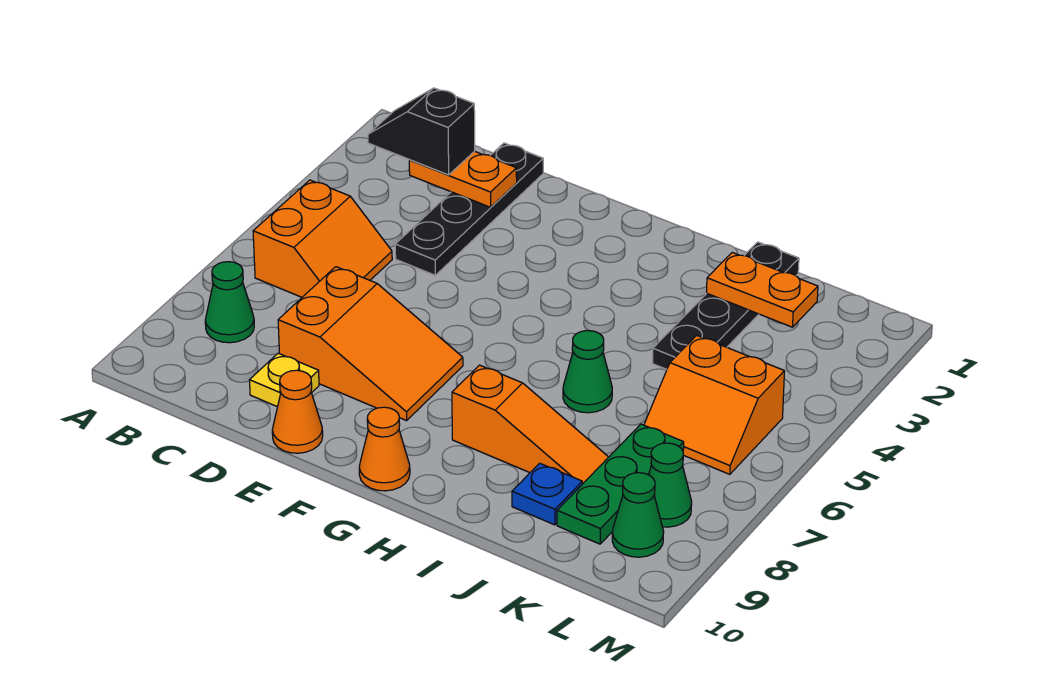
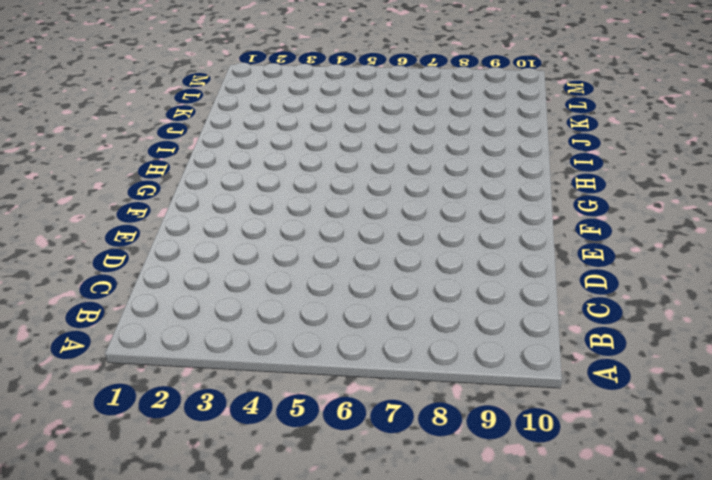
none -> orange 2x2 slope [253,180,392,297]
none -> green 1x1 cone [205,262,254,343]
none -> black 1x4 plate [395,143,543,275]

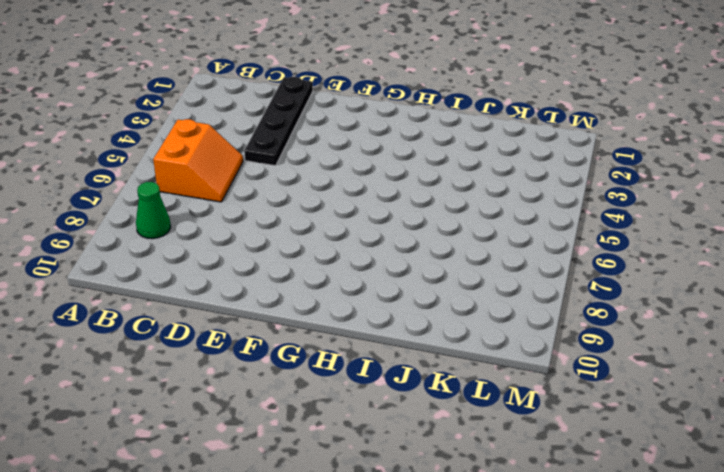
none -> orange 2x3 slope [278,267,463,421]
none -> yellow 1x1 plate [250,353,319,407]
none -> orange 1x1 cone [272,370,323,453]

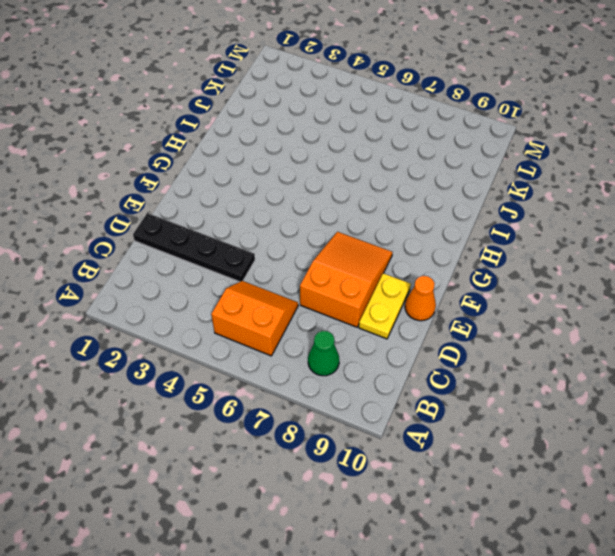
yellow 1x2 plate [359,273,411,339] -> yellow 1x1 plate [250,353,319,407]
none -> orange 1x1 cone [359,407,410,491]
none -> orange 1x3 slope [452,365,608,484]
none -> green 1x1 cone [563,331,612,413]

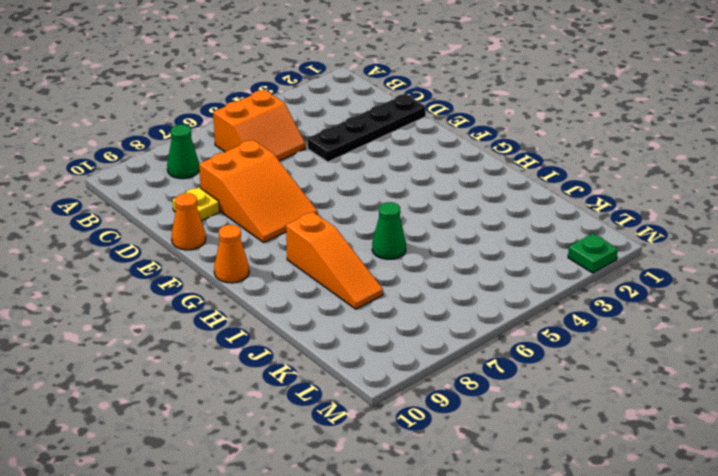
green 1x1 plate [568,233,618,273] -> none
none -> black 1x4 plate [653,242,799,369]
none -> blue 1x1 plate [512,463,582,525]
none -> orange 2x2 slope [644,335,785,474]

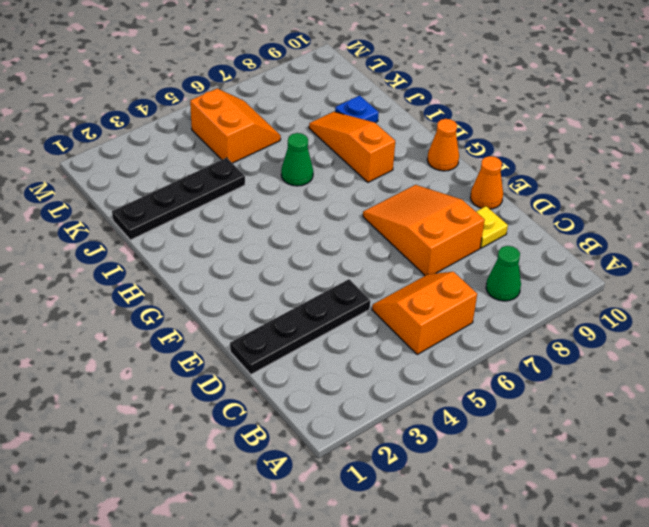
none -> green 1x3 plate [557,424,684,544]
none -> green 1x1 cone [649,443,692,527]
none -> green 1x1 cone [612,473,664,557]

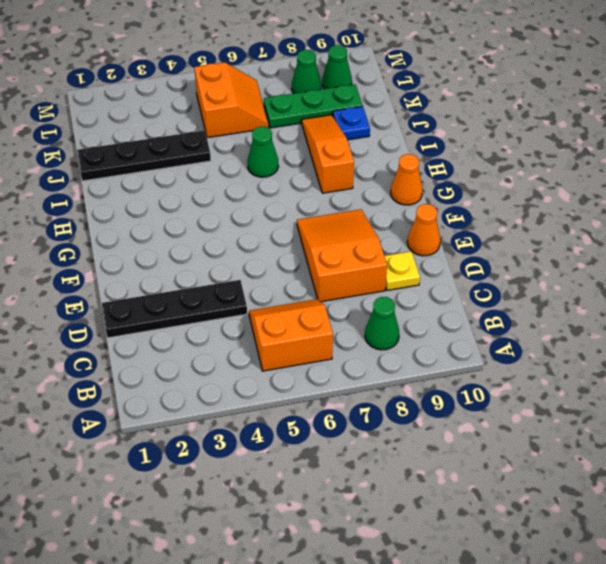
none -> orange 1x2 plate [409,151,517,207]
none -> orange 1x2 plate [707,253,818,327]
none -> black 1x2 slope [368,88,475,175]

